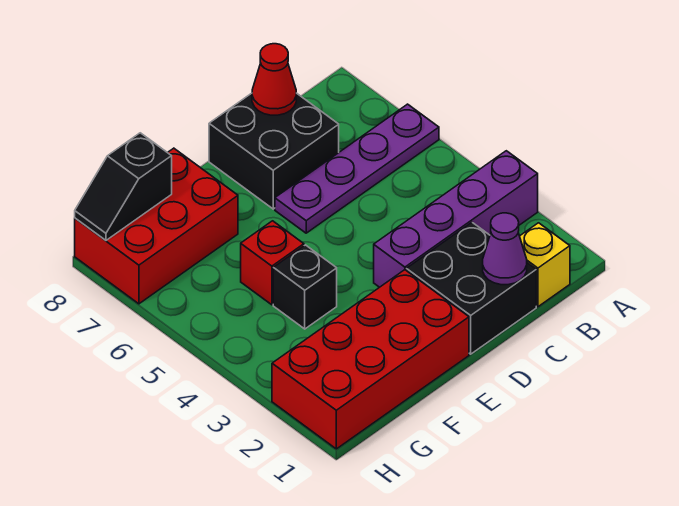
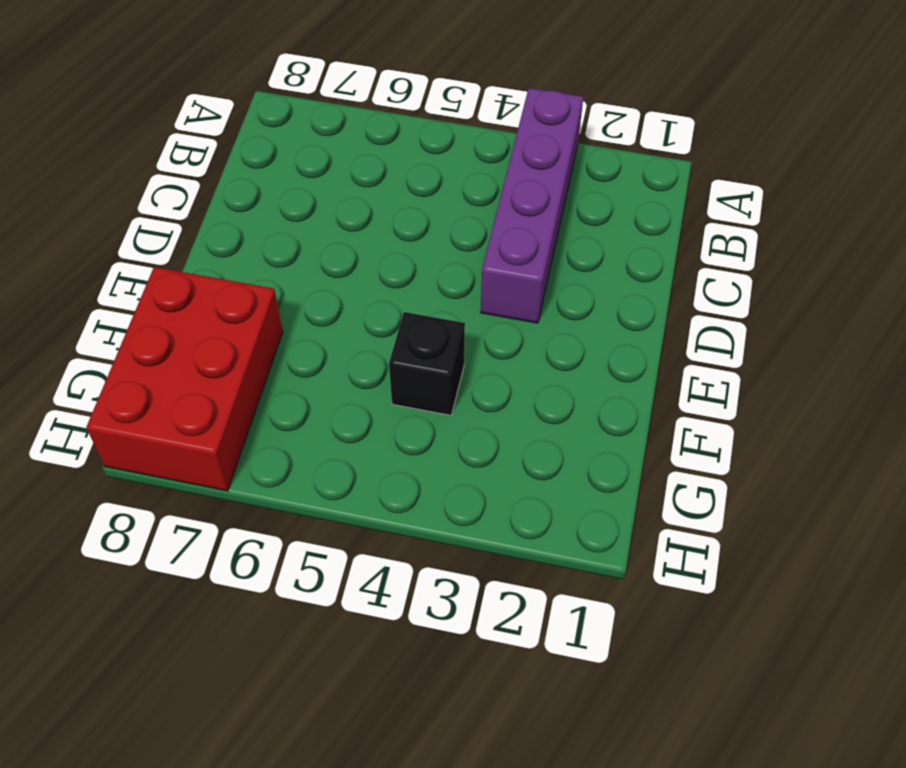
none -> purple 1x4 plate [275,104,439,233]
none -> yellow 1x1 brick [520,223,570,307]
none -> black 2x2 brick [406,222,536,354]

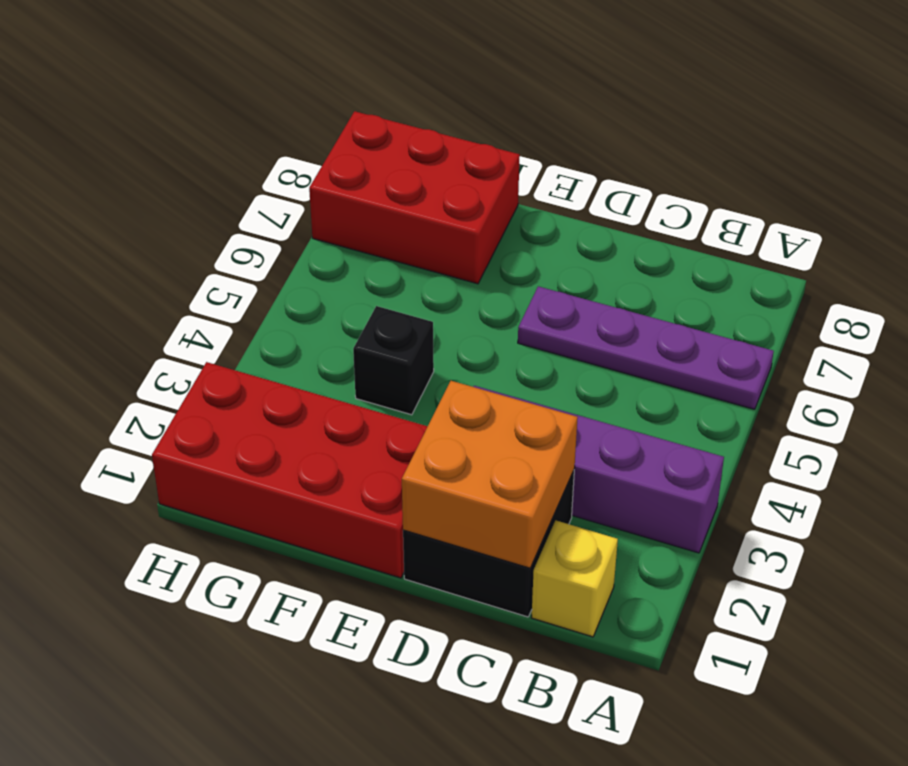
orange 2x2 brick [402,381,578,568] -> purple 1x1 cone [483,213,527,285]
none -> black 2x2 brick [209,93,339,209]
none -> red 1x1 brick [241,221,304,305]
none -> red 1x1 cone [252,44,296,115]

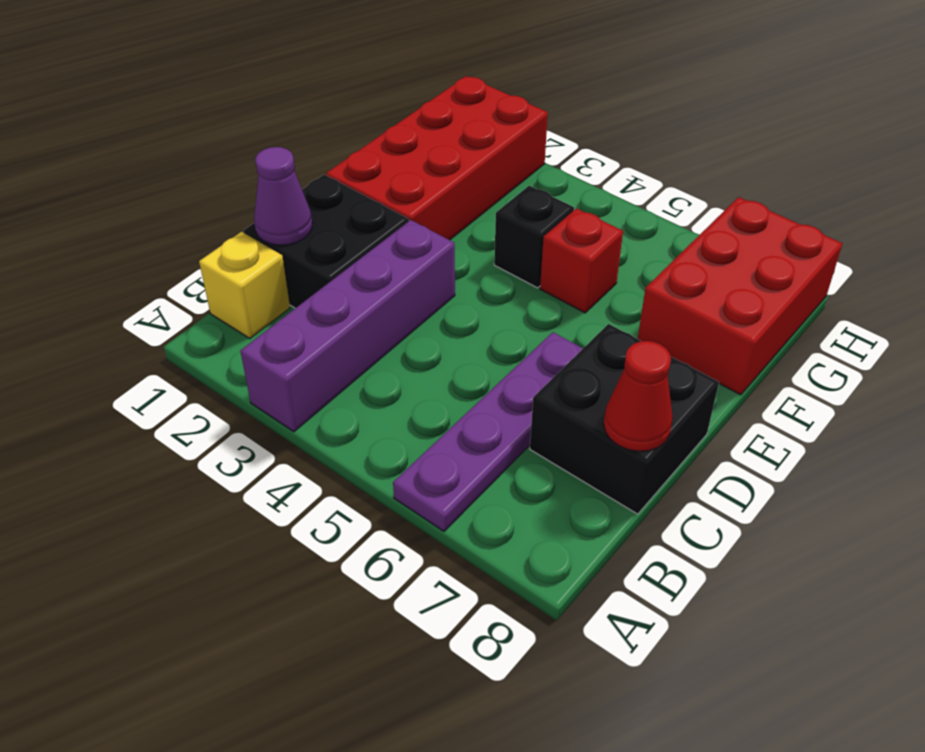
none -> black 1x2 slope [75,133,172,240]

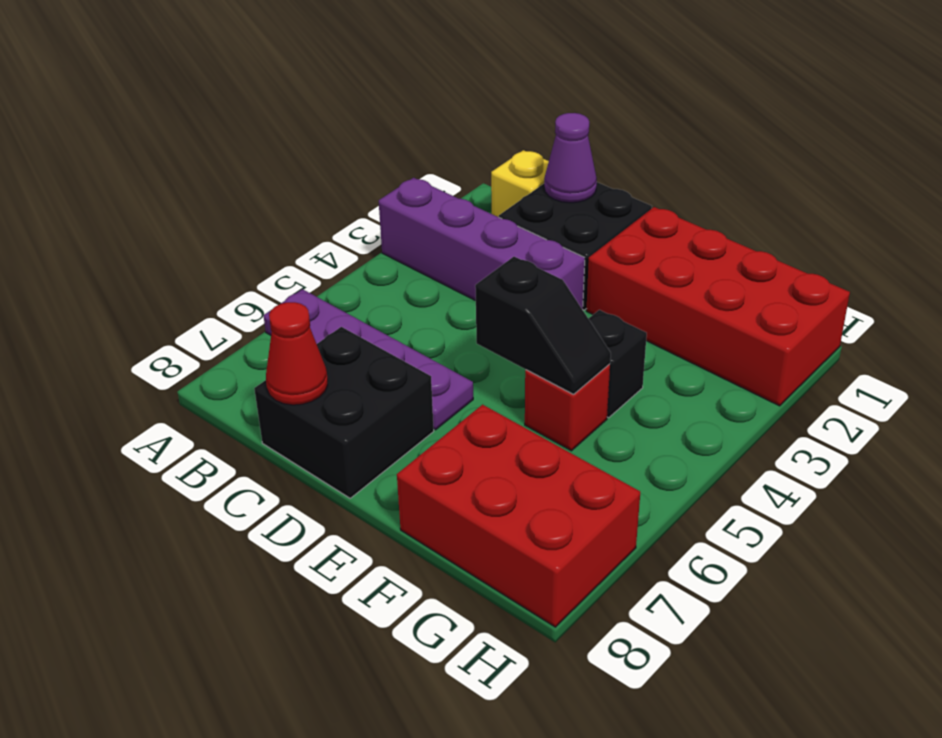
black 1x2 slope [475,257,611,394] -> black 1x2 slope moved to [75,133,172,240]

